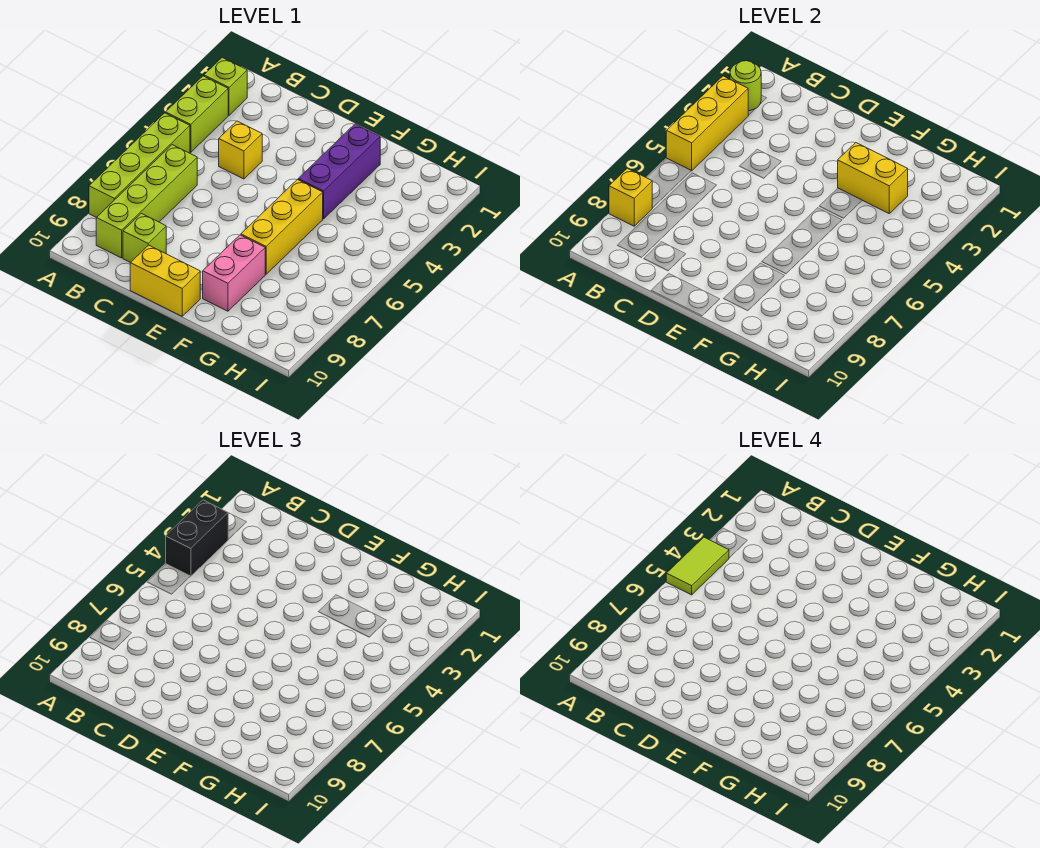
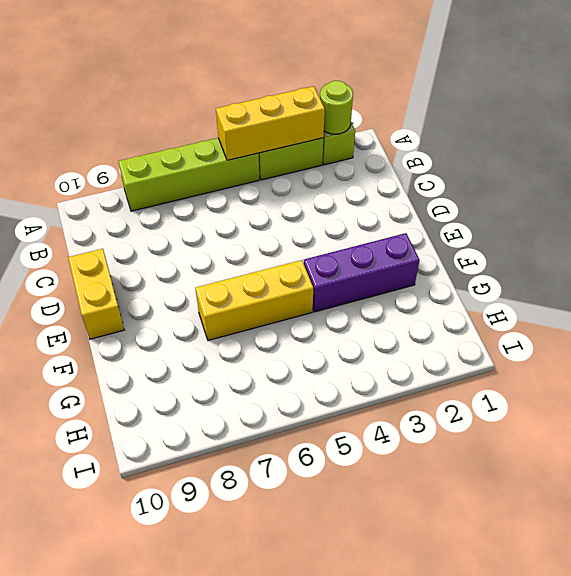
none -> lime 1x4 brick [96,145,197,258]
none -> yellow 1x1 brick [219,121,262,179]
none -> lime 1x1 brick [123,213,166,263]

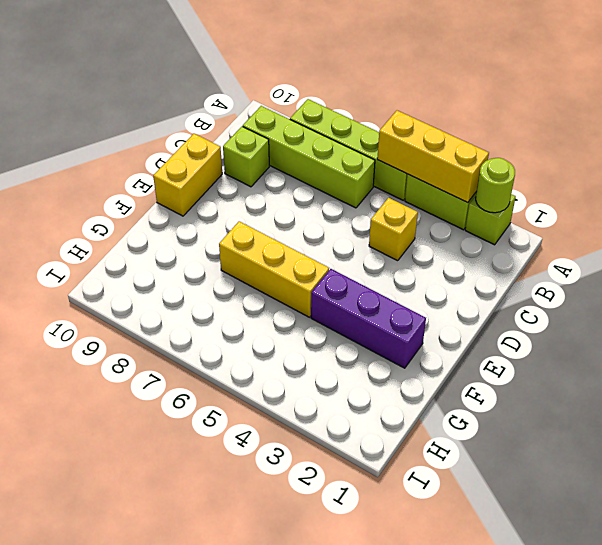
none -> pink 1x2 brick [203,235,265,311]
none -> yellow 1x1 brick [609,168,652,226]
none -> yellow 1x2 brick [838,143,908,213]

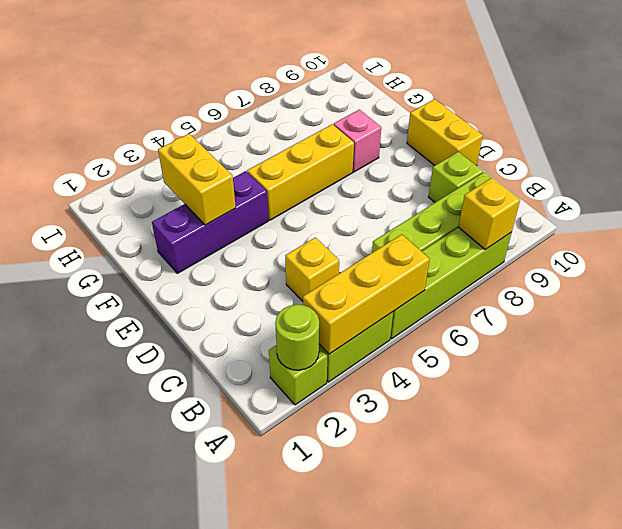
pink 1x1 brick [334,110,381,172] -> pink 1x2 brick [203,235,265,311]
none -> black 1x2 brick [166,500,228,576]
none -> lime 1x2 tile [666,537,729,595]

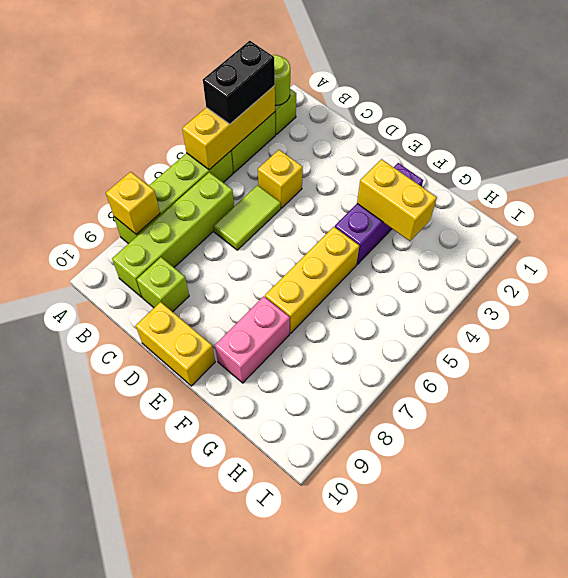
lime 1x2 tile [214,185,281,250] -> lime 1x2 tile moved to [666,537,729,595]

